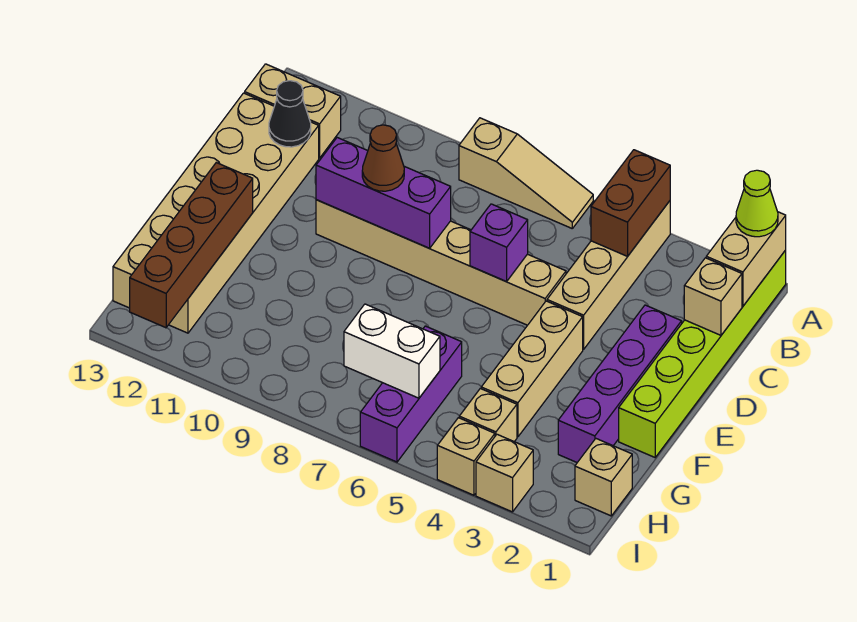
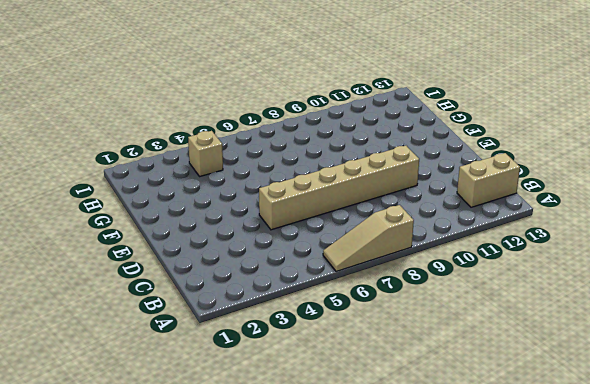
none -> lime 1x6 brick [619,250,786,457]
none -> tan 1x4 brick [547,201,670,349]
none -> tan 2x6 brick [113,93,319,333]

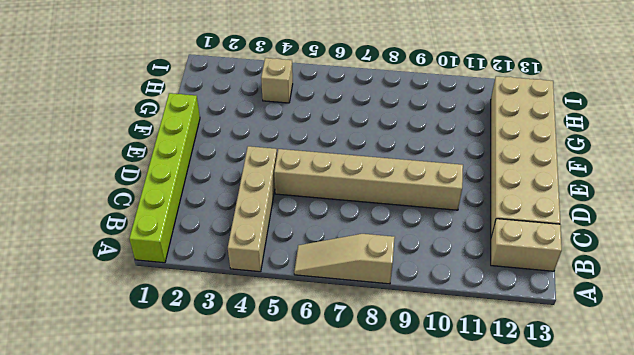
none -> purple 1x4 brick [558,305,682,462]
none -> tan 1x3 brick [481,301,583,437]
none -> purple 1x3 brick [360,326,462,462]

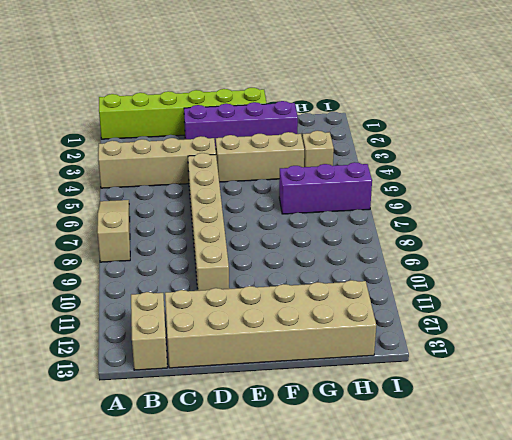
none -> tan 1x1 brick [575,439,632,516]
none -> tan 1x1 brick [476,434,533,512]
none -> tan 1x1 brick [437,418,495,495]

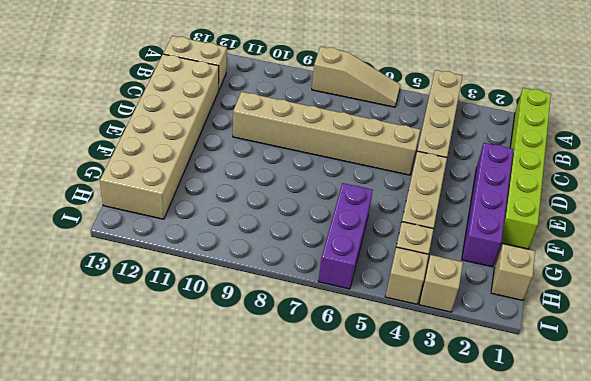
none -> tan 1x2 brick [706,212,786,306]
none -> brown 1x2 brick [591,150,670,256]
none -> tan 1x1 brick [684,258,742,335]

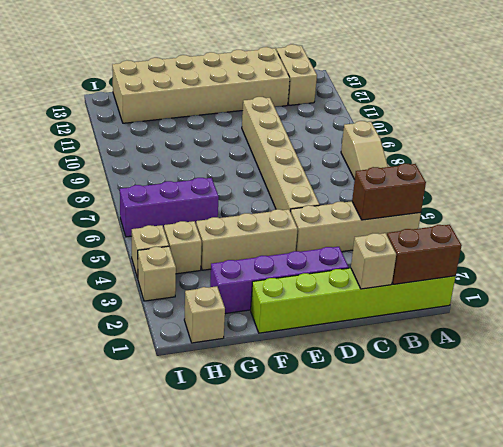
brown 1x2 brick [387,225,462,284] -> tan 1x2 brick [706,212,786,306]
none -> black 1x1 cone [269,81,311,147]
none -> purple 1x1 brick [470,204,528,282]
none -> purple 1x3 brick [316,138,451,248]

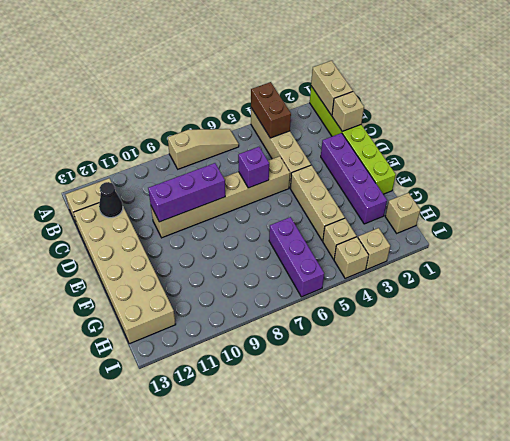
none -> brown 1x4 brick [130,163,253,328]
none -> white 1x2 brick [344,304,440,398]
none -> lime 1x1 cone [736,170,778,237]

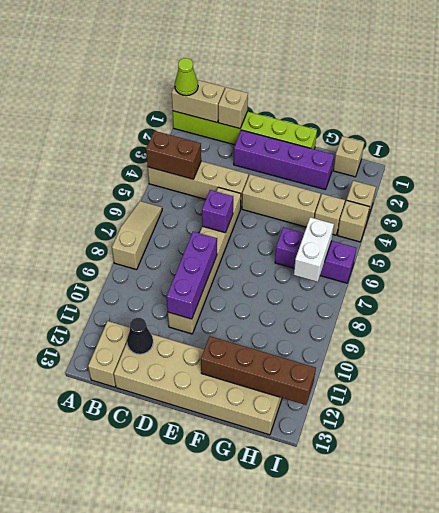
none -> brown 1x1 cone [362,125,404,191]

